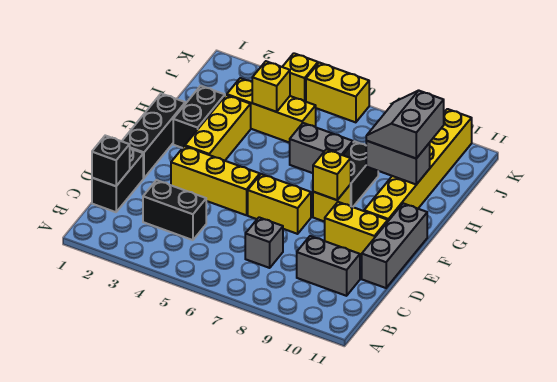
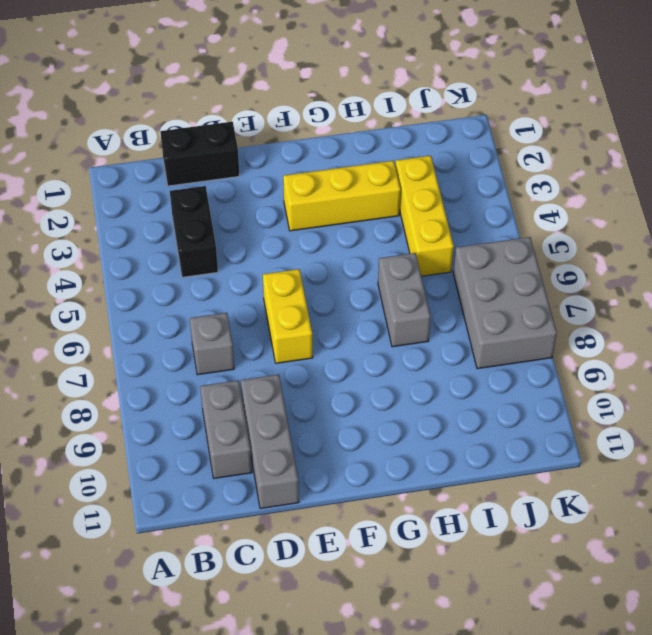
grey 1x3 brick [241,375,299,509] -> grey 1x3 brick turned to [362,203,427,288]
grey 2x3 brick [453,237,557,369] -> yellow 1x2 brick [306,62,369,122]
none -> black 1x3 brick [122,94,185,178]
none -> yellow 1x3 brick [171,146,260,215]
none -> yellow 1x2 brick [325,202,388,257]

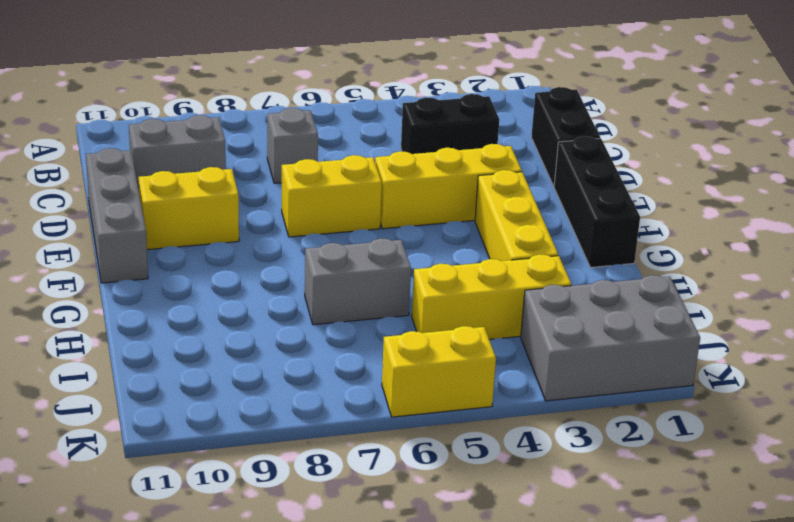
grey 2x3 brick [521,275,700,401] -> none
none -> yellow 1x1 brick [313,185,351,222]
none -> yellow 1x6 brick [364,109,472,221]
none -> black 1x2 brick [173,86,225,148]

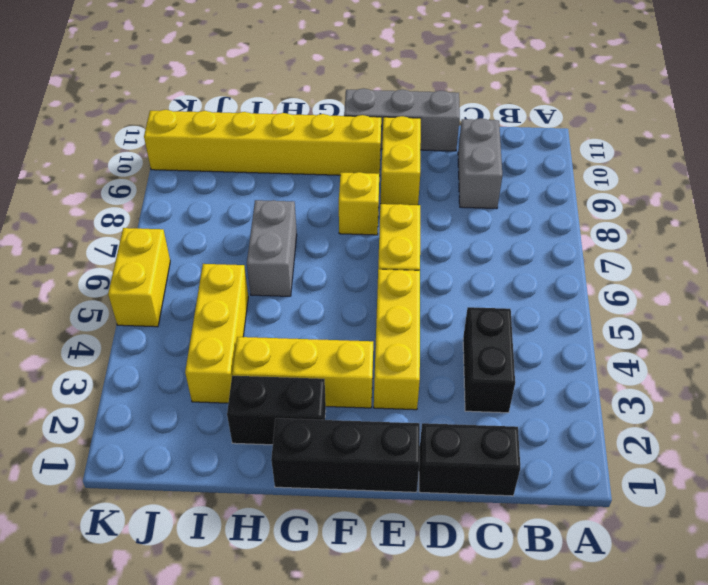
none -> grey 1x1 brick [245,217,283,268]
none -> black 1x2 brick [343,141,378,207]
none -> yellow 1x1 brick [283,53,318,102]

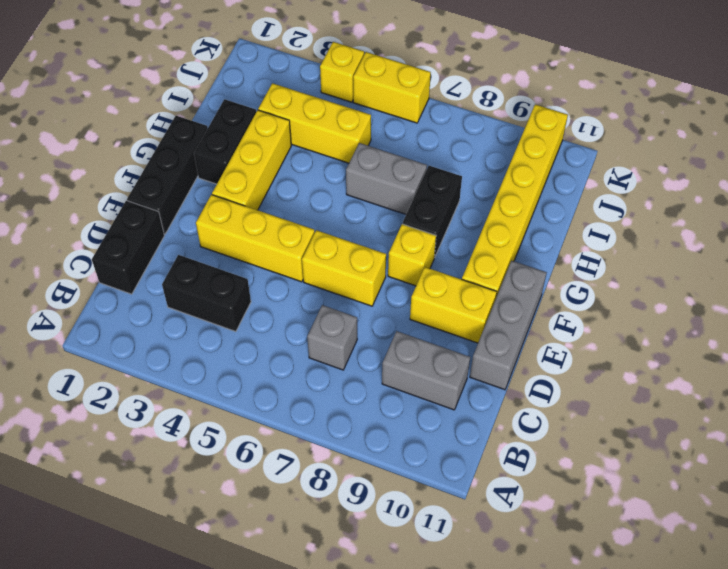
none -> black 1x1 brick [92,136,130,186]
none -> yellow 1x1 brick [313,149,351,200]
none -> grey 1x2 brick [366,141,430,185]

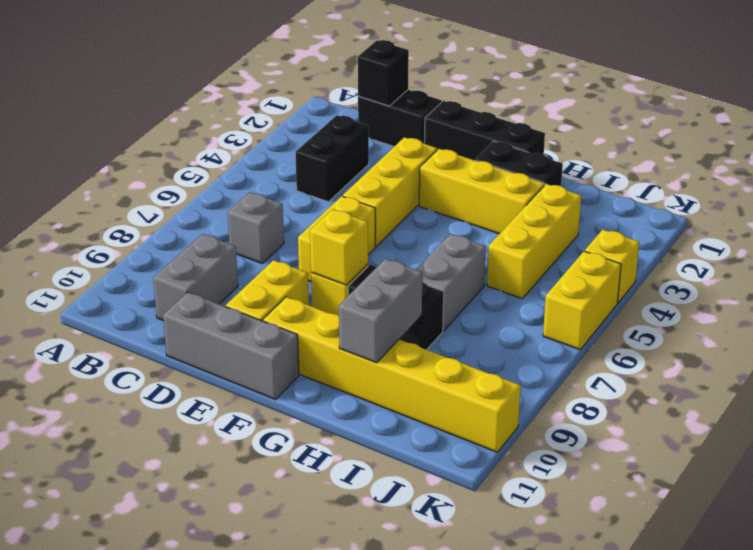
none -> yellow 1x1 brick [252,61,290,112]
none -> grey 2x2 slope [366,91,444,158]

